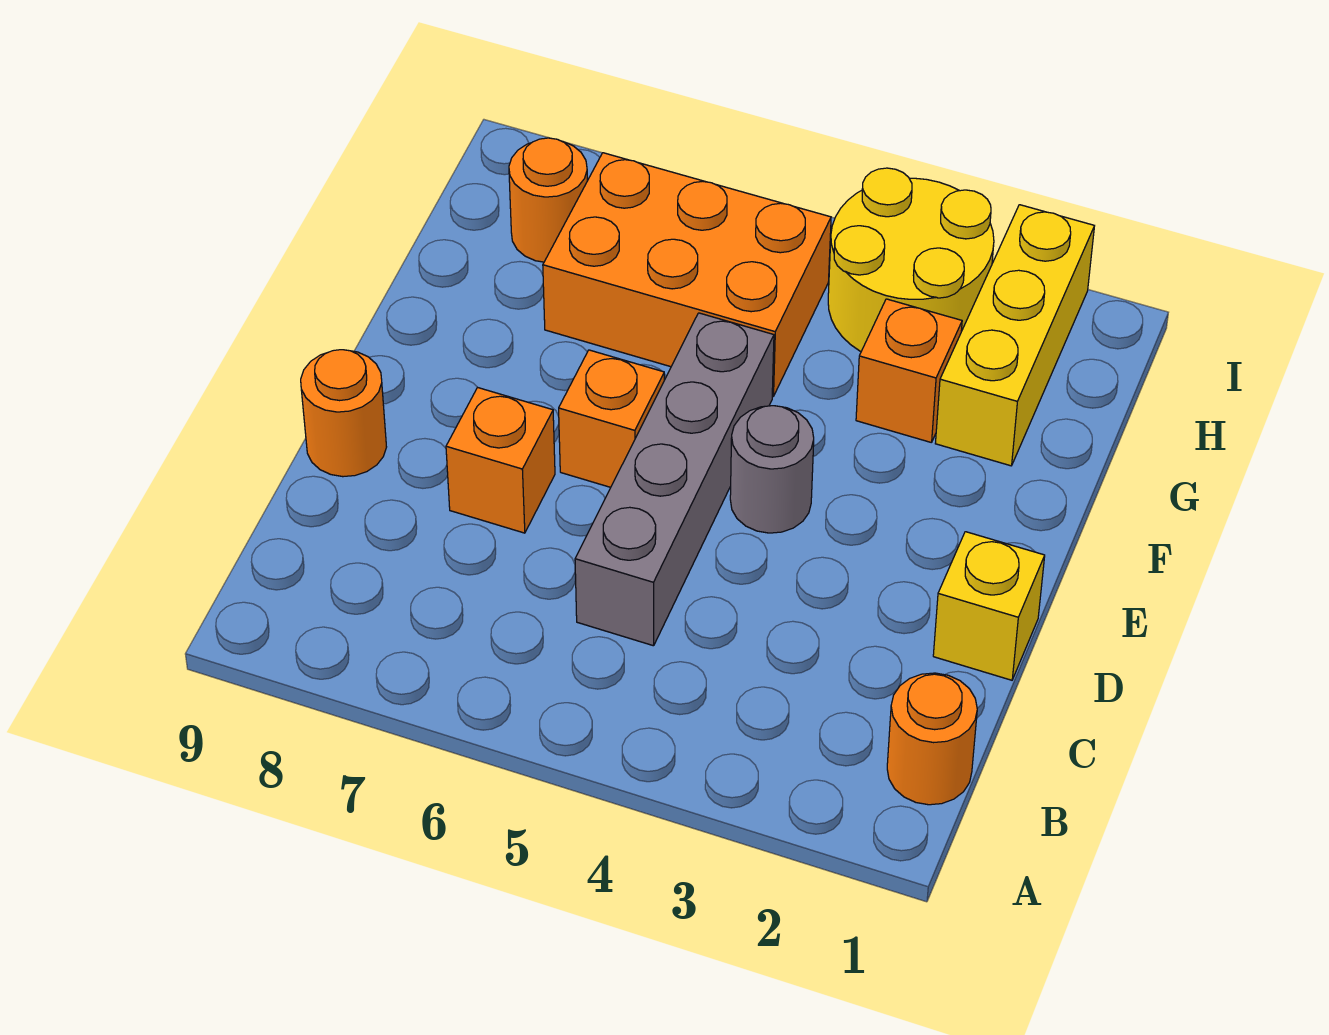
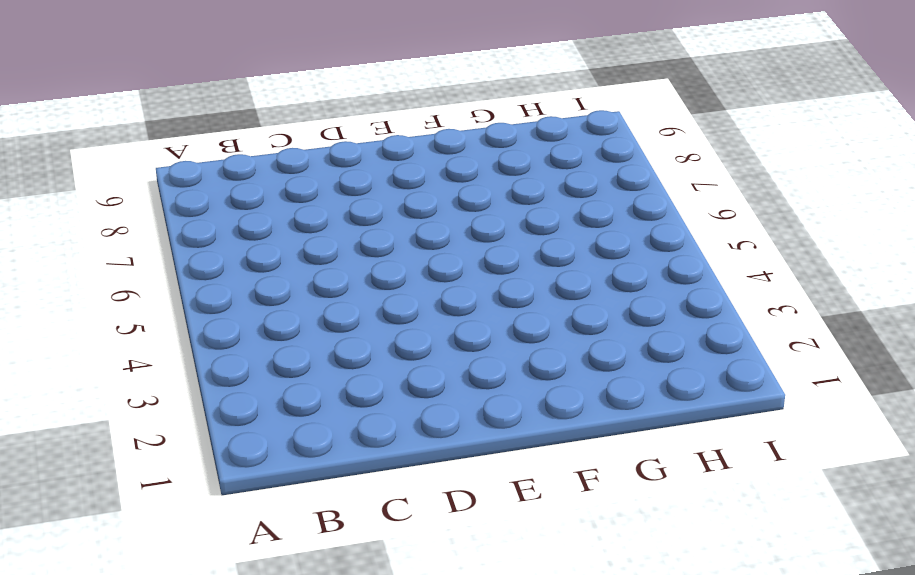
none -> orange 1x1 round brick [887,673,977,805]
none -> grey 1x4 brick [575,313,774,646]
none -> yellow 1x1 brick [933,532,1045,680]

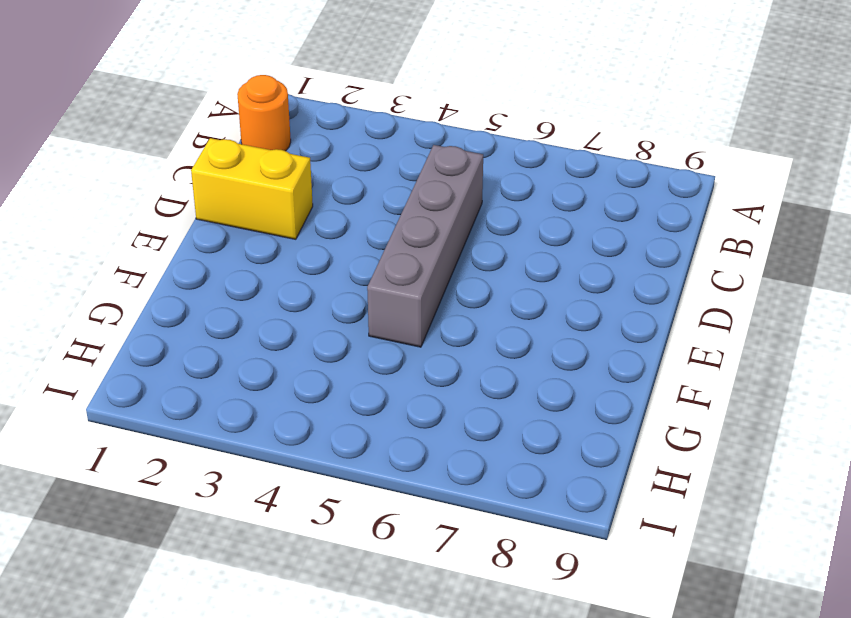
yellow 1x2 brick [191,138,313,239] -> yellow 1x1 brick [933,532,1045,680]
none -> orange 1x1 brick [446,387,555,533]
none -> orange 1x1 round brick [301,350,386,477]
none -> grey 1x1 round brick [730,406,814,533]

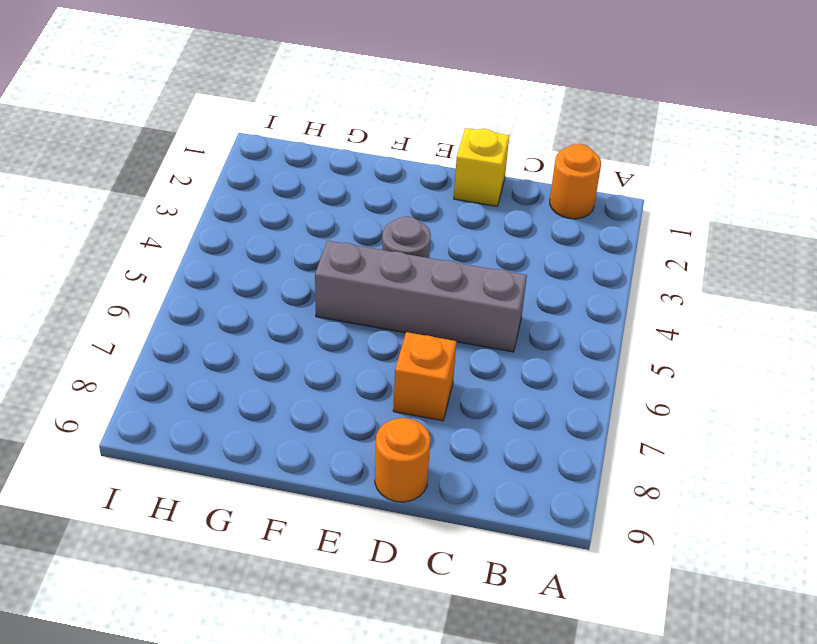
none -> orange 1x1 brick [559,350,664,487]
none -> yellow 1x3 brick [935,205,1094,466]
none -> orange 1x1 brick [856,299,962,443]

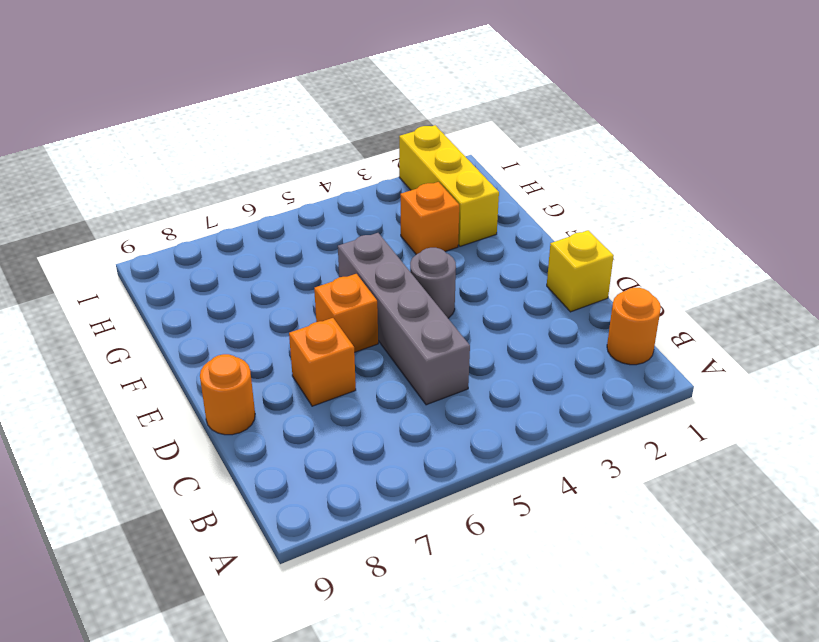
none -> orange 2x3 brick [543,153,831,396]
none -> yellow 2x2 round brick [828,168,994,351]
none -> orange 1x1 round brick [509,138,587,262]

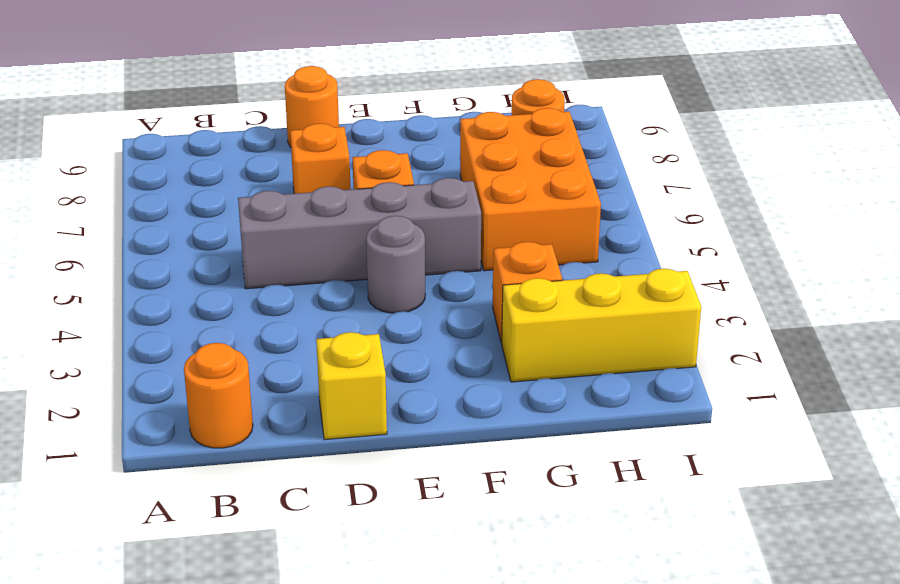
none -> yellow 2x2 round brick [828,168,994,351]

